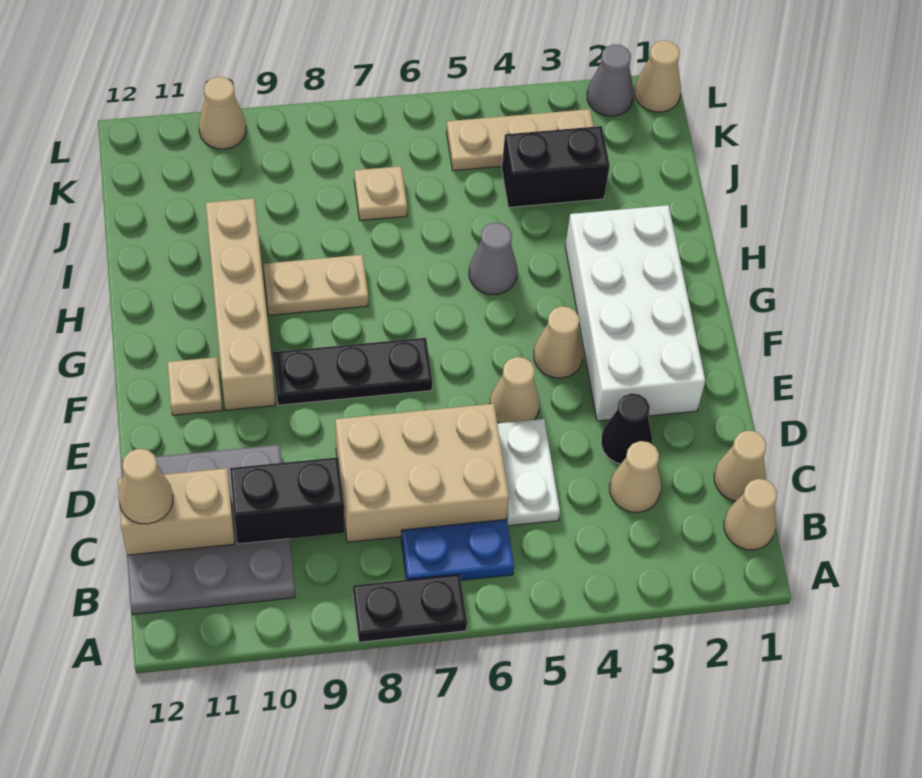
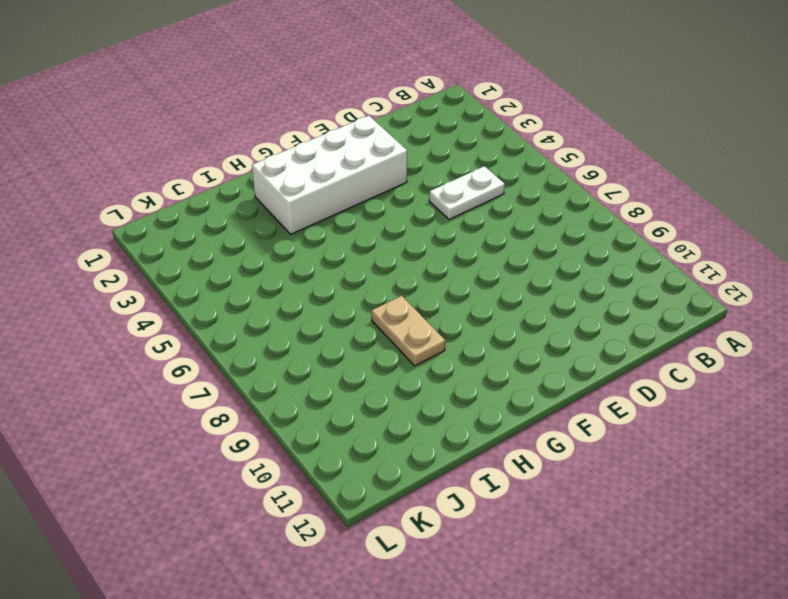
none -> black 1x2 plate [353,574,467,642]
none -> tan 1x1 cone [724,479,777,550]
none -> blue 1x2 plate [401,519,514,580]

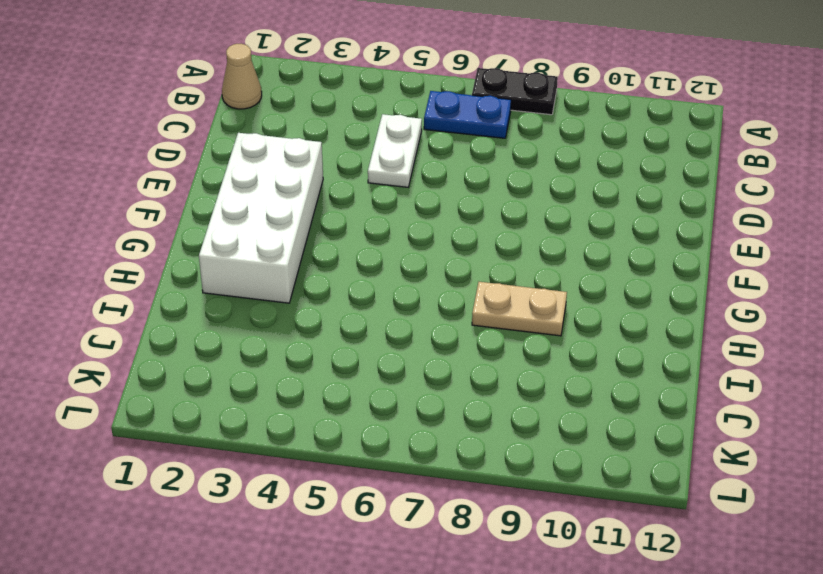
none -> grey 3x3 plate [121,445,295,615]
none -> tan 1x1 cone [714,430,766,501]
none -> tan 1x1 cone [610,441,661,512]

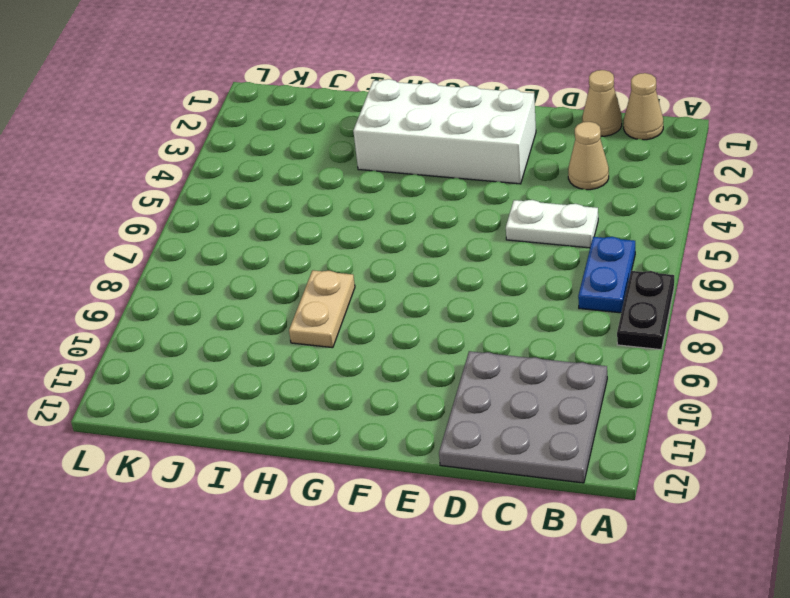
none -> tan 2x3 brick [335,404,509,542]
none -> black 1x1 cone [601,393,652,464]
none -> tan 1x1 cone [490,357,540,423]

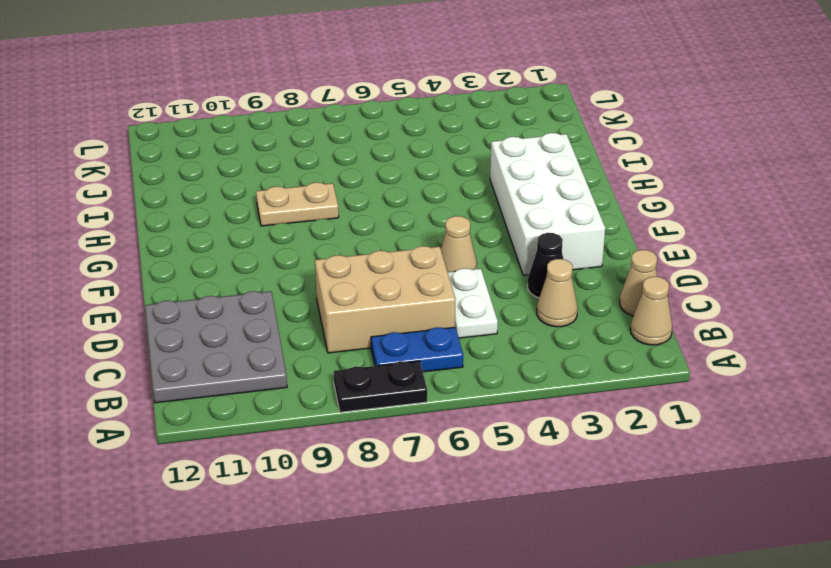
none -> tan 1x1 cone [534,306,583,378]
none -> black 1x3 plate [273,338,432,405]
none -> tan 1x4 brick [206,198,275,410]

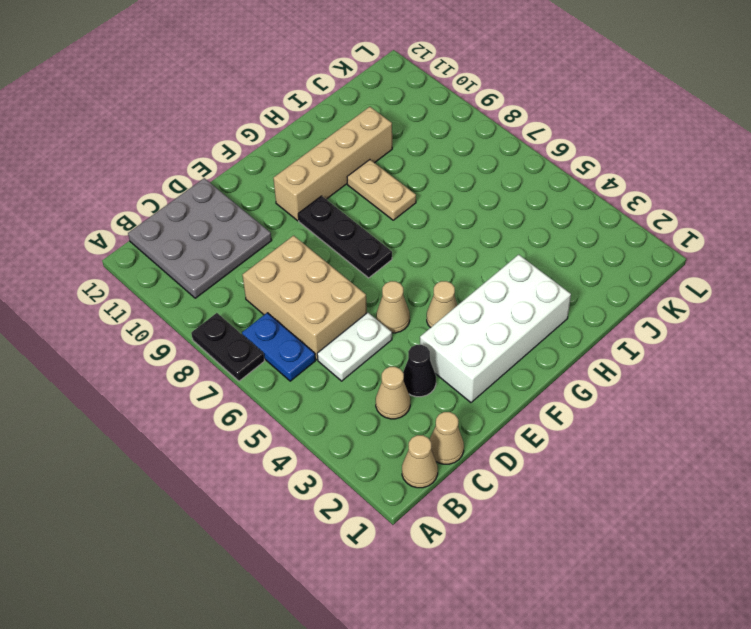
none -> tan 1x1 plate [167,357,223,415]
none -> grey 1x1 cone [469,222,517,295]
none -> black 1x2 brick [502,126,610,207]

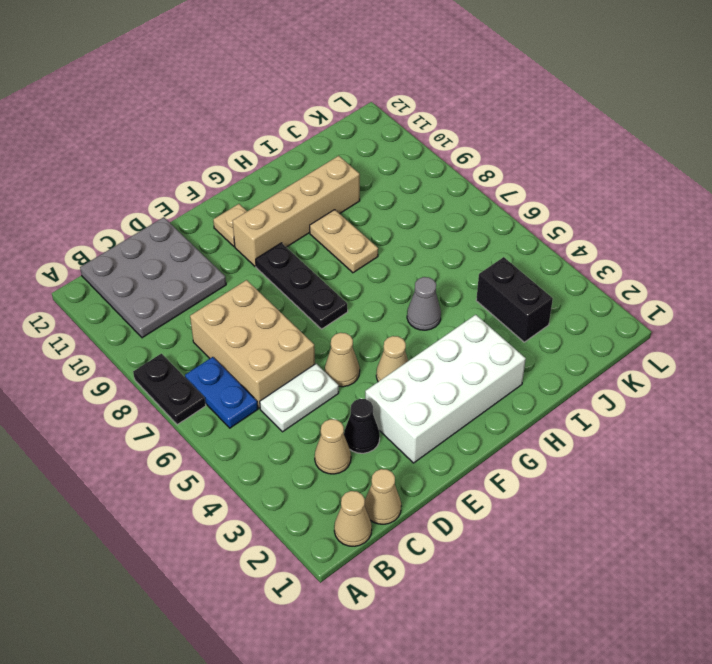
none -> tan 1x1 plate [354,166,407,221]
none -> tan 1x3 plate [446,109,594,171]
none -> tan 1x1 cone [635,40,681,112]

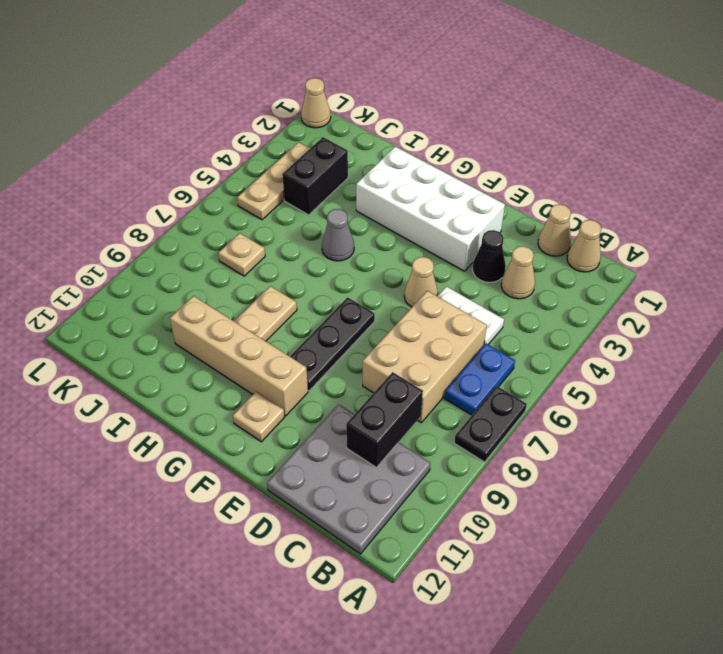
none -> tan 1x1 cone [534,306,583,378]
none -> grey 1x1 cone [587,44,633,116]
none -> tan 1x1 cone [199,77,246,149]

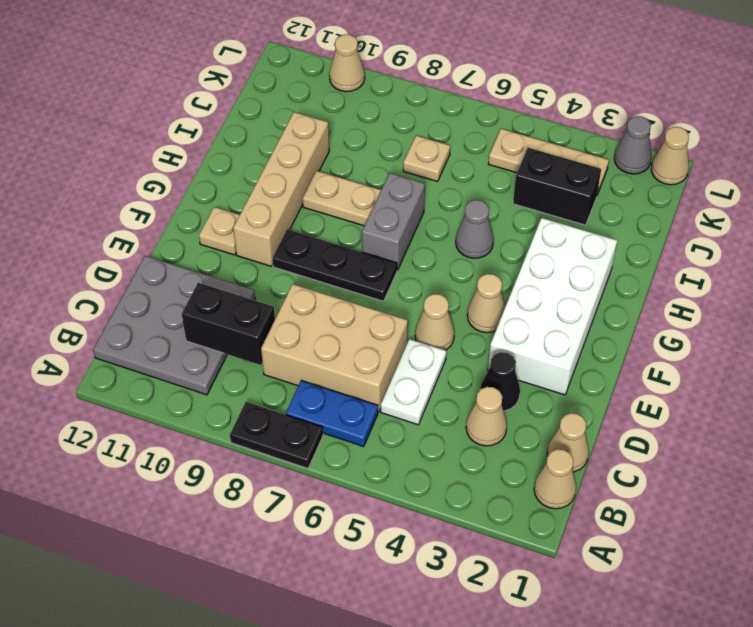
grey 1x2 brick [362,173,425,270] -> none
none -> tan 1x2 brick [118,468,235,555]
none -> tan 1x1 cone [118,449,173,524]

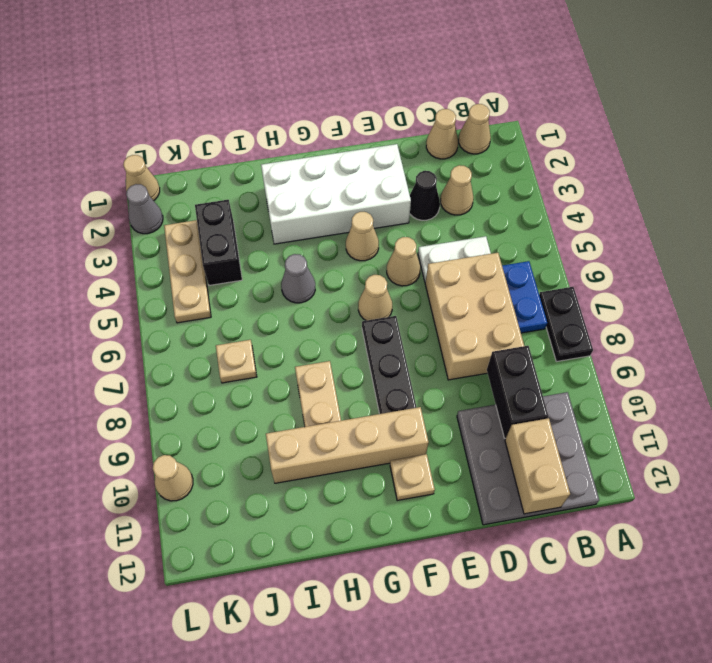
tan 1x1 cone [358,275,392,321] -> tan 1x1 cone moved to [118,449,173,524]

